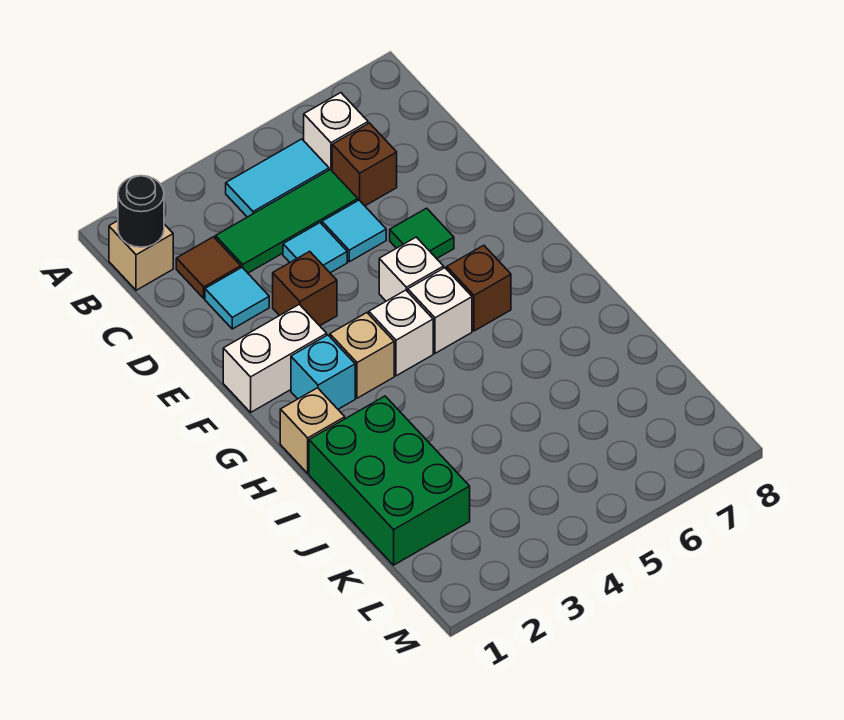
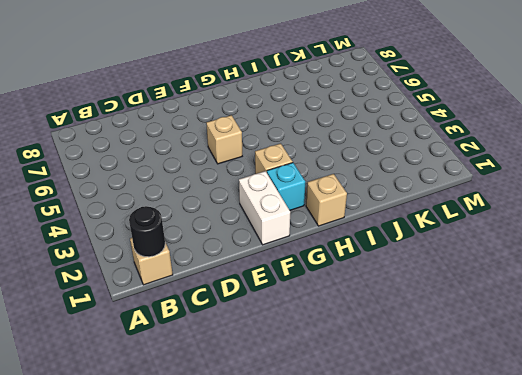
tan 1x1 brick [206,115,242,164] -> white 1x1 brick [379,237,444,301]
none -> cyan 1x2 tile [226,139,329,217]
none -> white 1x1 brick [304,93,368,170]
none -> brown 1x1 tile [176,237,241,298]

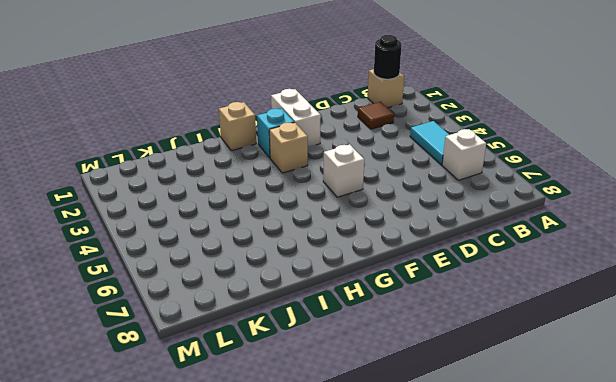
none -> green 1x3 tile [215,170,358,273]
none -> brown 1x1 brick [332,123,397,206]
none -> cyan 1x1 tile [205,268,269,329]

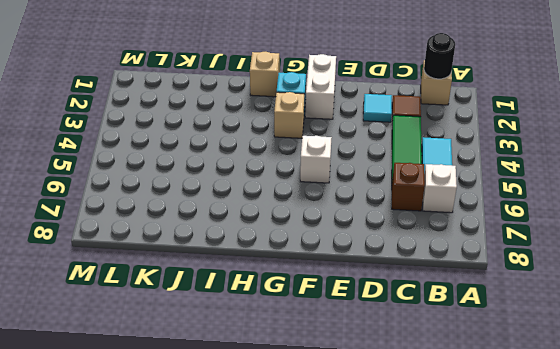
none -> cyan 1x1 tile [283,223,347,273]
none -> cyan 1x1 tile [322,200,386,262]
none -> brown 1x1 brick [273,251,337,326]

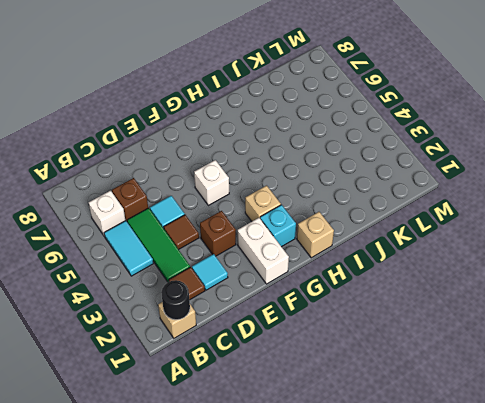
brown 1x1 tile [164,215,199,249] -> cyan 1x1 tile [283,223,347,273]
none -> green 1x1 tile [390,208,454,259]
none -> white 1x1 brick [369,290,433,376]
none -> white 1x1 brick [408,268,472,353]

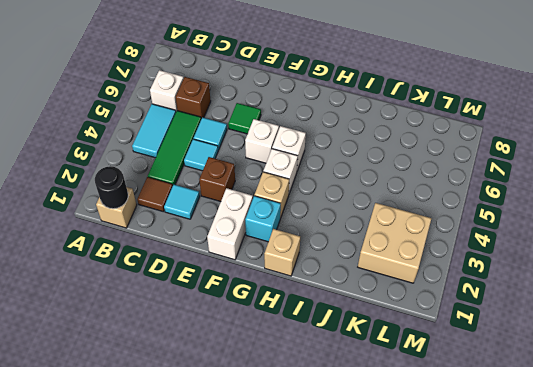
tan 2x2 brick [358,203,432,283] -> green 2x3 brick [309,396,470,565]
none -> brown 1x1 brick [447,245,511,331]

